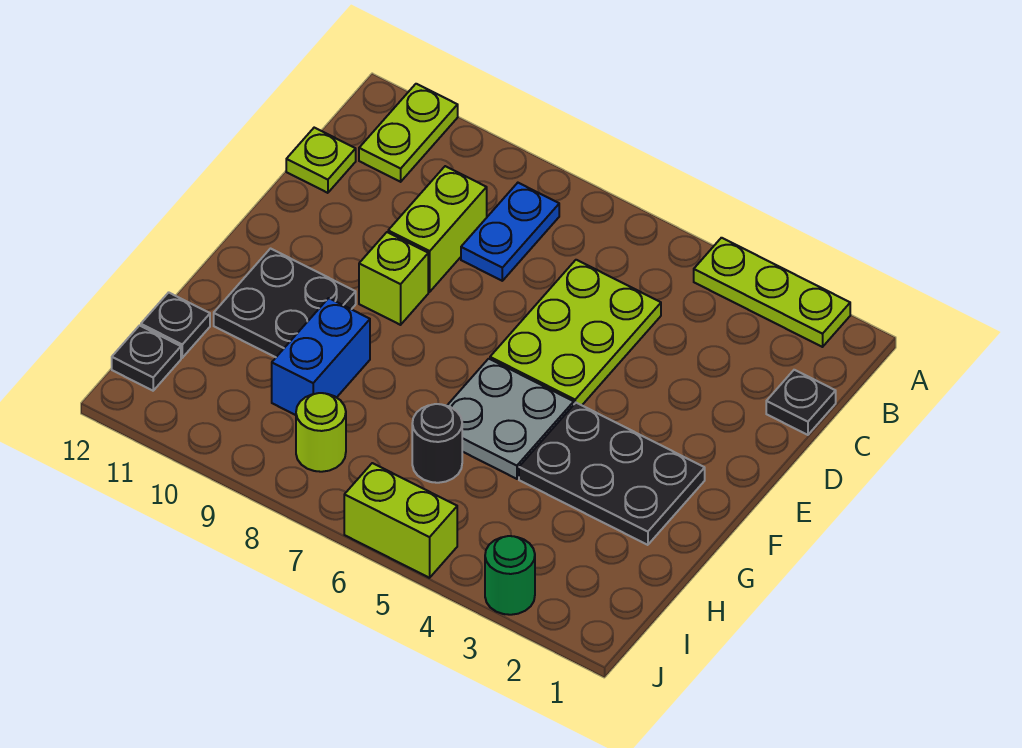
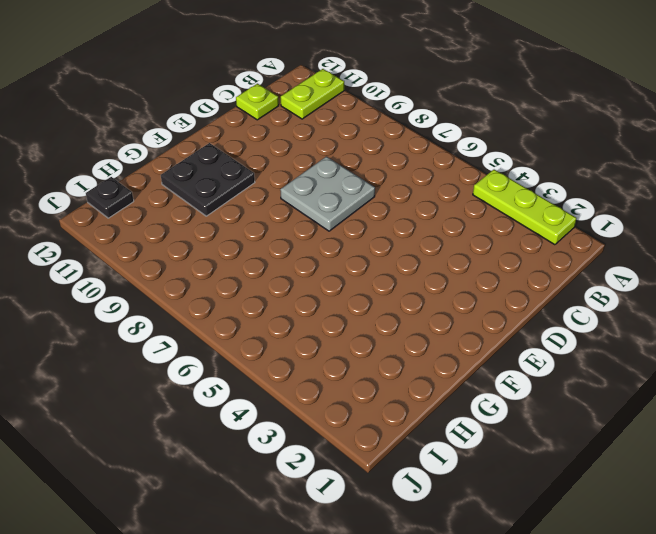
grey 2x2 plate [280,157,375,231] -> grey 2x2 plate moved to [447,359,574,479]
none -> blue 1x2 plate [461,183,559,281]
none -> black 1x1 plate [766,370,836,435]
none -> lime 2x3 plate [490,260,661,405]

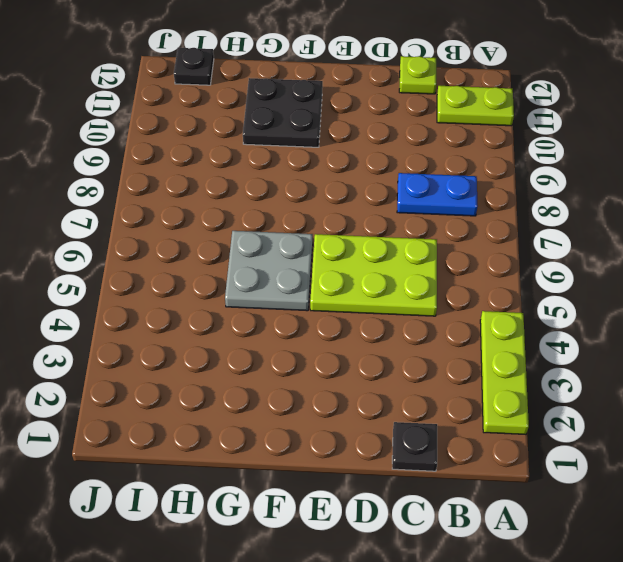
none -> lime 1x2 brick [388,166,487,292]
none -> lime 1x1 brick [359,232,428,325]
none -> black 2x3 plate [519,403,705,545]

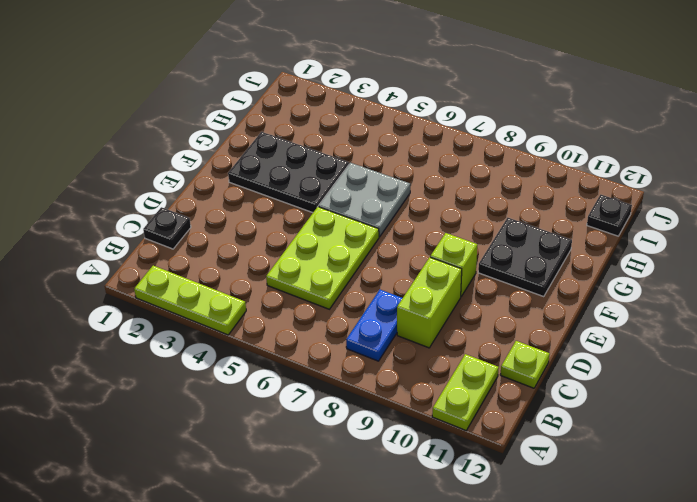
none -> blue 1x2 brick [272,298,370,415]
none -> black 1x1 round brick [412,404,462,483]
none -> black 1x1 plate [141,292,210,358]

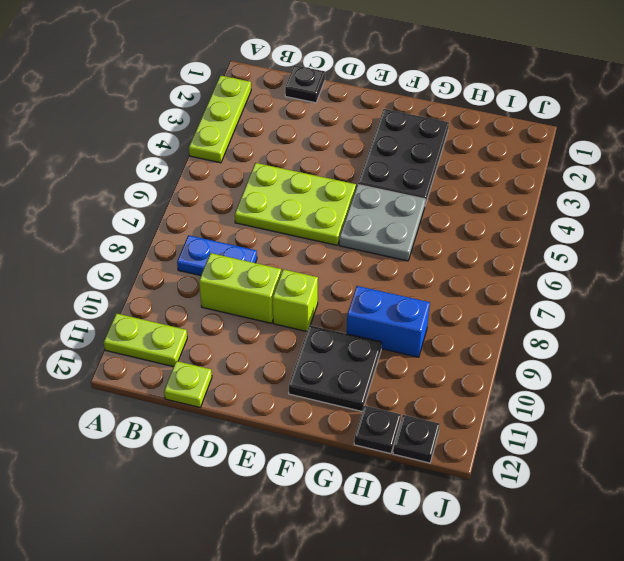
none -> black 1x1 round brick [412,404,462,483]
none -> lime 1x1 round brick [296,393,346,472]
none -> green 1x1 round brick [485,536,535,615]

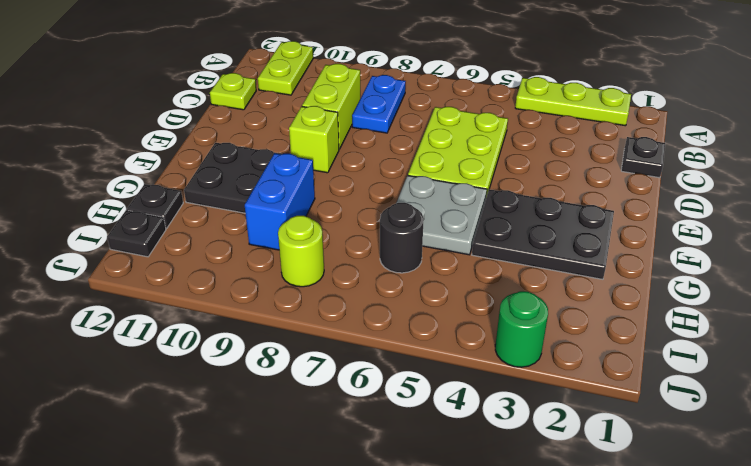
none -> lime 1x2 brick [344,463,457,578]

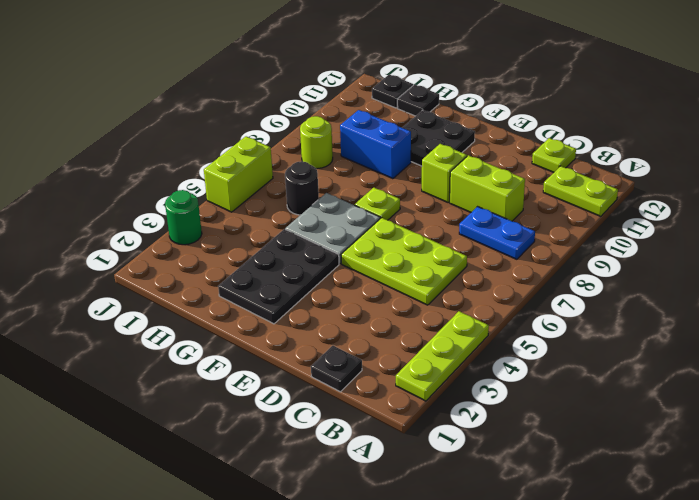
lime 1x1 plate [355,188,400,220] -> none

